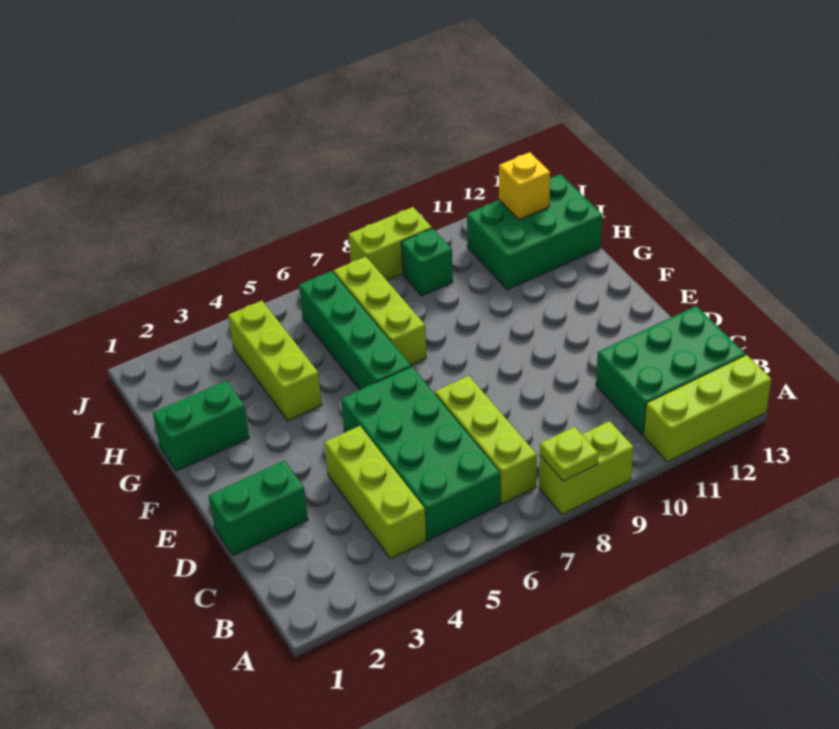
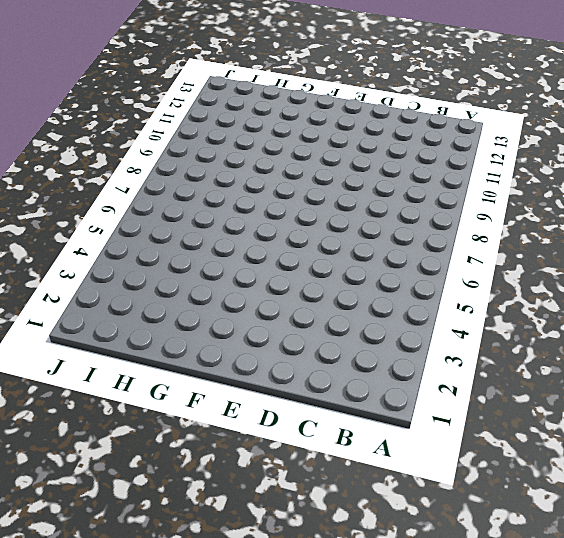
none -> lime 1x2 brick [539,421,634,514]
none -> lime 1x3 brick [644,355,771,462]
none -> lime 1x3 brick [324,426,426,559]

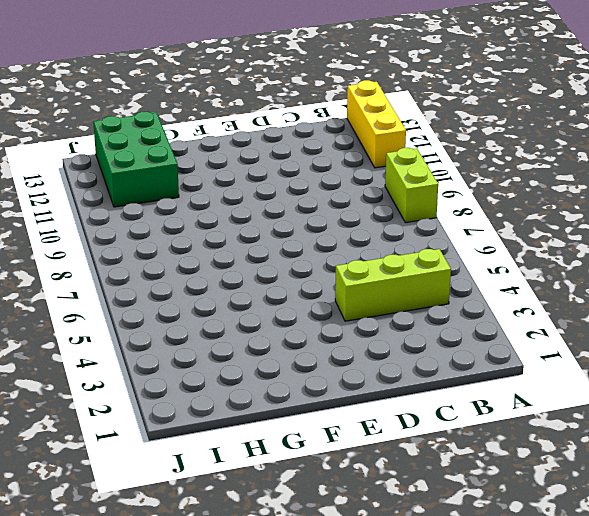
yellow 1x3 brick [347,80,406,168] -> lime 1x3 brick [644,355,771,462]
none -> green 2x4 brick [341,367,500,540]
none -> lime 1x3 brick [435,376,537,504]
none -> green 2x3 brick [596,306,745,435]

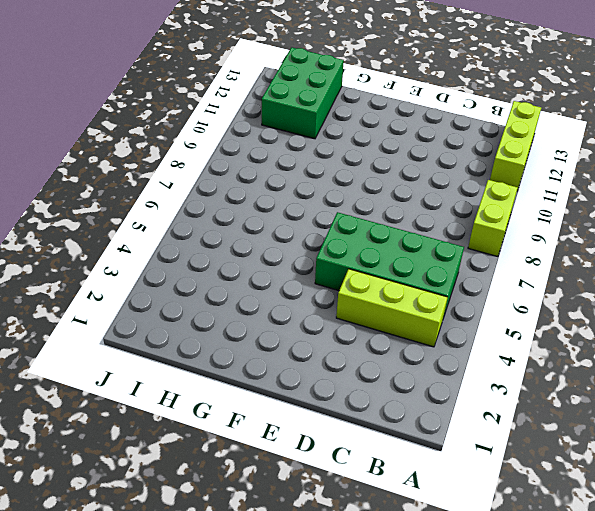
none -> lime 1x3 brick [435,376,537,504]
none -> green 2x3 brick [596,306,745,435]
none -> green 1x2 brick [209,460,308,555]

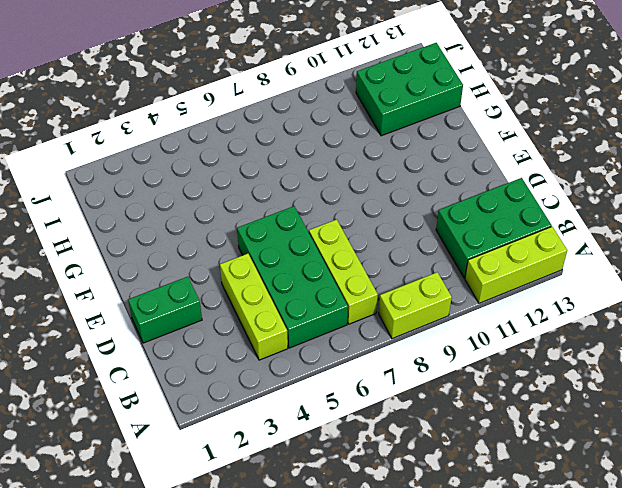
none -> green 1x4 brick [299,271,411,390]
none -> green 1x2 brick [153,381,249,471]
none -> lime 1x3 brick [228,301,322,421]

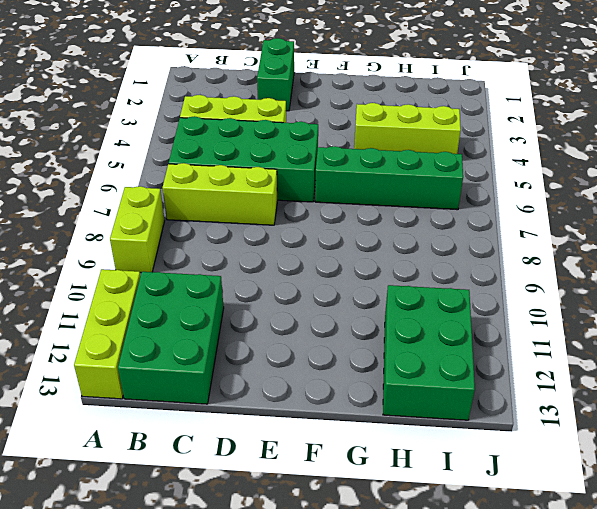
none -> green 1x2 brick [153,381,249,471]
none -> lime 1x3 brick [334,257,426,365]
none -> green 1x1 brick [401,228,453,296]

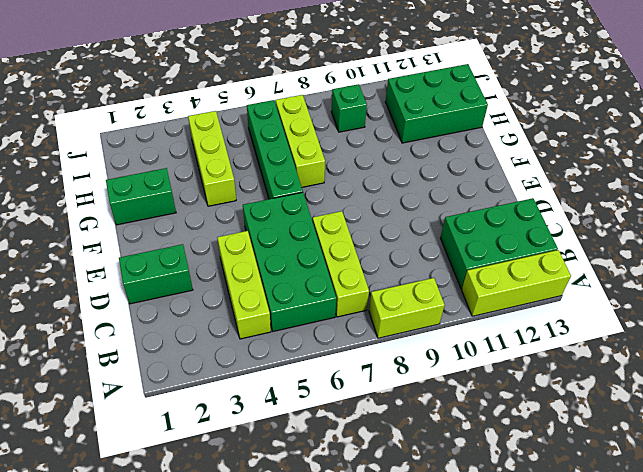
none -> lime 1x2 brick [349,207,432,280]
none -> lime 1x1 plate [540,427,598,481]
none -> yellow 1x1 brick [499,152,550,220]

